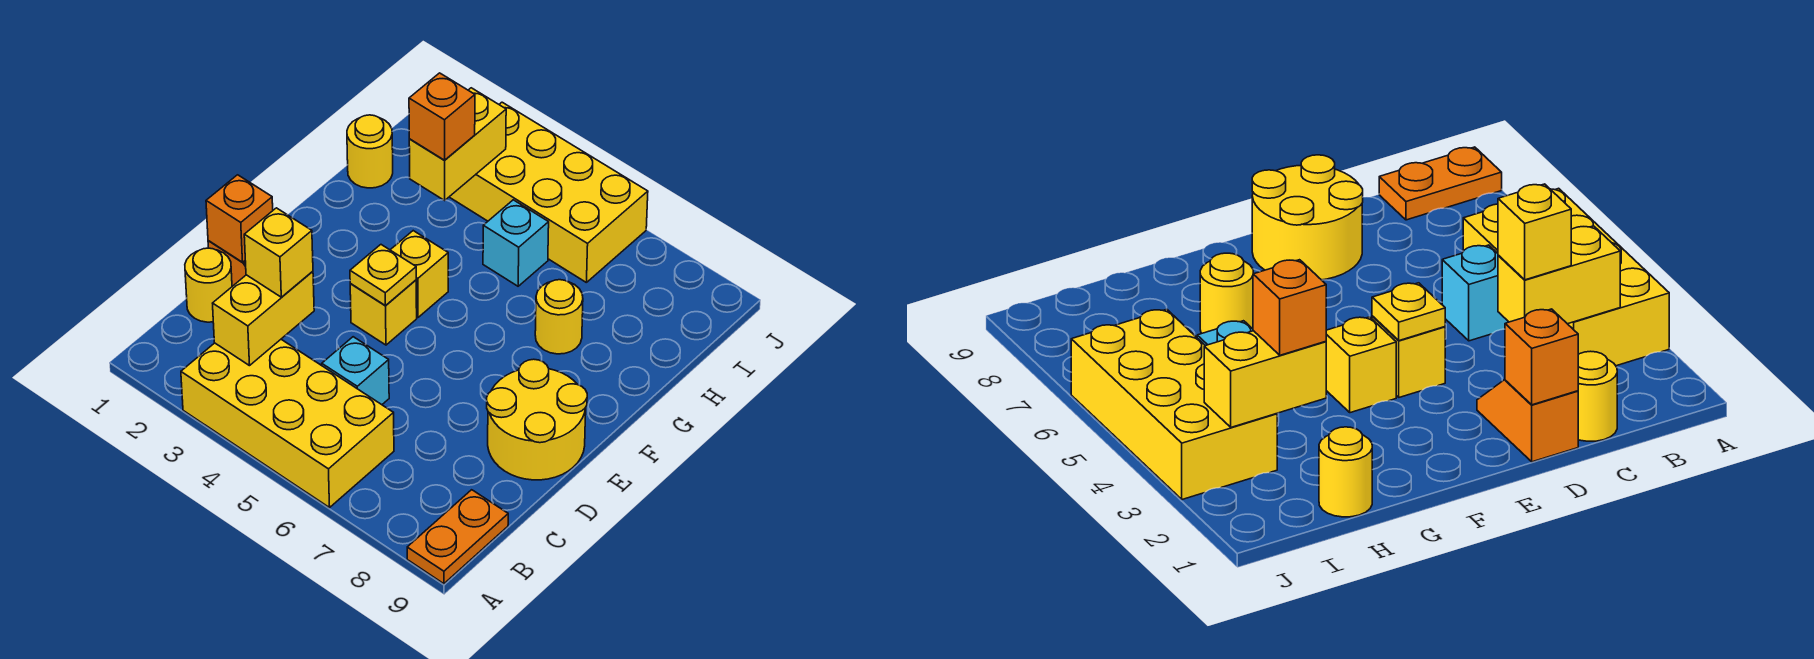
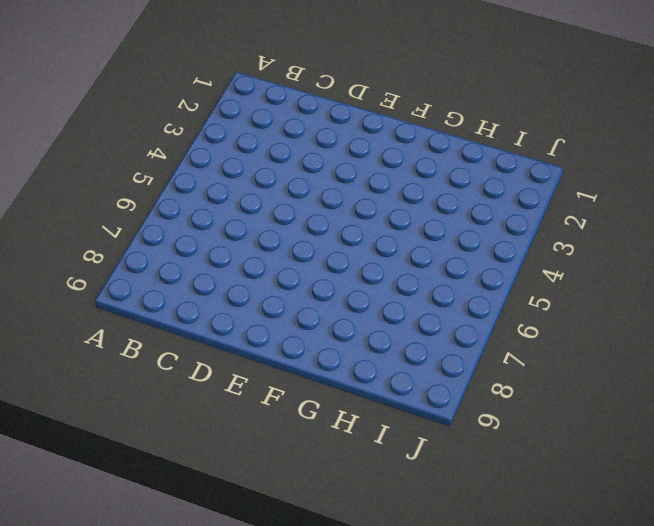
none -> yellow 2x4 brick [181,340,394,508]
none -> orange 1x2 plate [407,490,508,584]
none -> yellow 1x1 round brick [185,248,232,322]

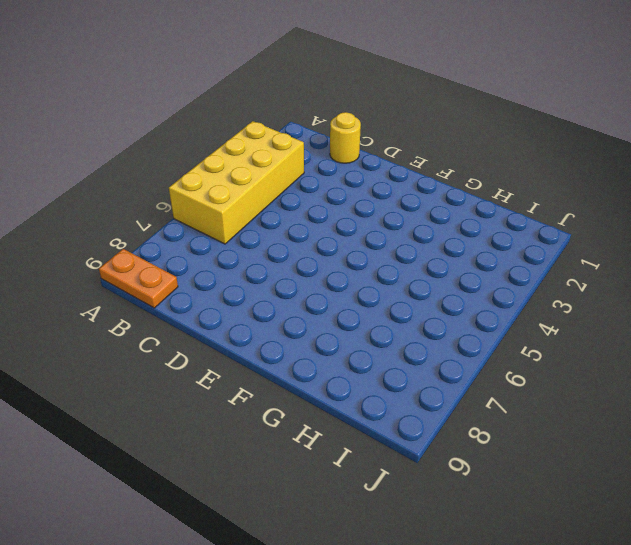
none -> cyan 1x1 brick [322,337,389,405]
none -> orange 1x2 slope [1477,380,1578,462]
none -> yellow 2x2 round brick [487,359,587,480]

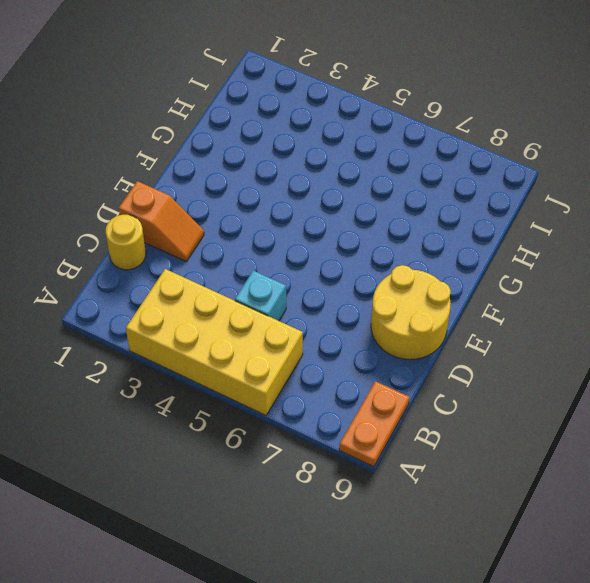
none -> yellow 1x1 brick [350,280,417,345]
none -> yellow 1x1 brick [391,231,448,317]
none -> yellow 1x1 round brick [535,280,583,354]

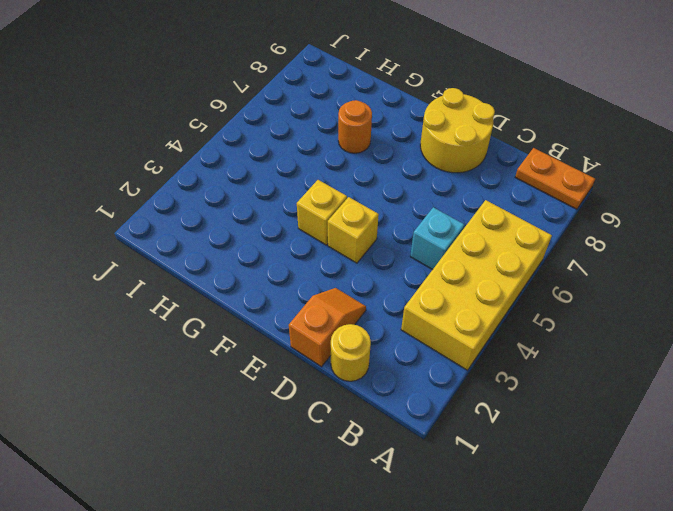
orange 1x1 round brick [338,100,372,153] -> yellow 1x1 round brick [535,280,583,354]
none -> yellow 1x1 round brick [347,115,393,188]
none -> cyan 1x1 brick [483,200,549,286]
none -> yellow 2x4 brick [450,102,648,283]

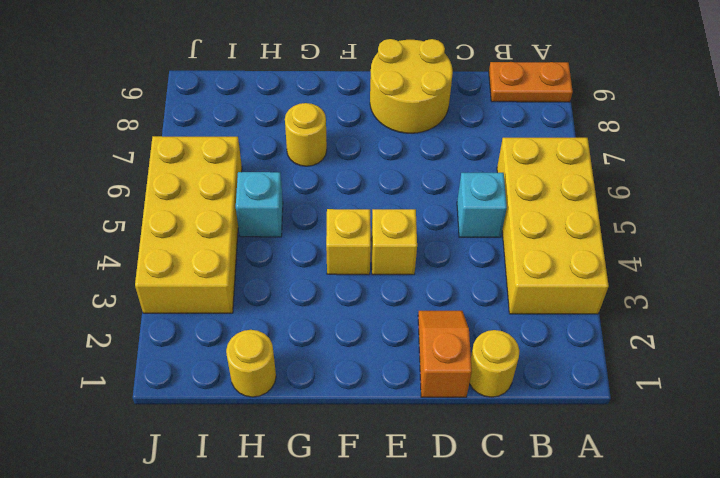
none -> yellow 1x2 brick [213,271,314,366]
none -> orange 1x1 brick [206,175,273,262]
none -> yellow 1x1 plate [350,245,416,306]

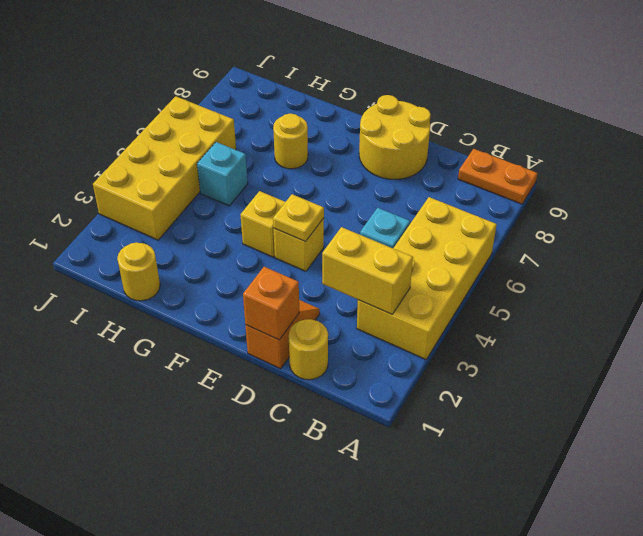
none -> yellow 1x2 brick [409,88,506,200]
none -> yellow 1x1 brick [244,208,313,297]
none -> orange 1x1 brick [409,73,475,160]

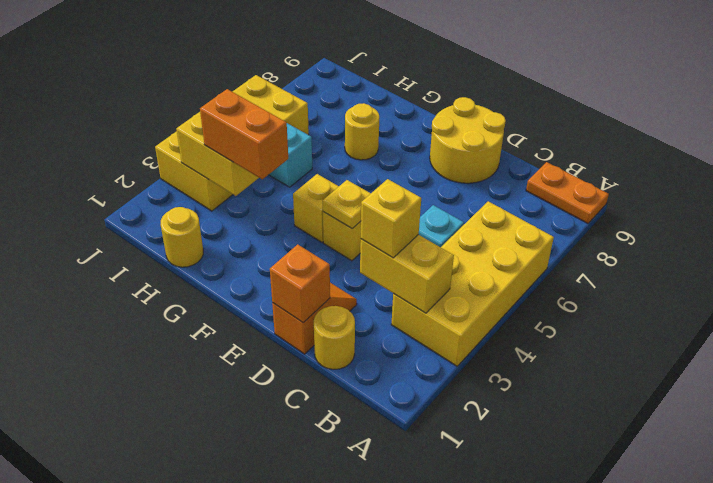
orange 1x2 brick [200,89,288,179] -> orange 1x1 brick [409,73,475,160]

